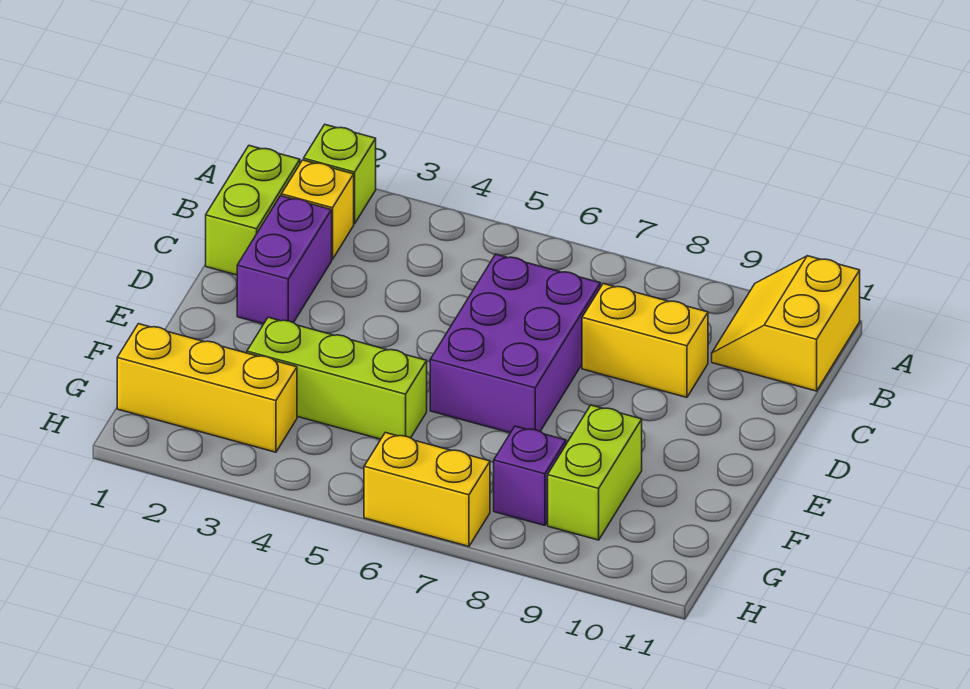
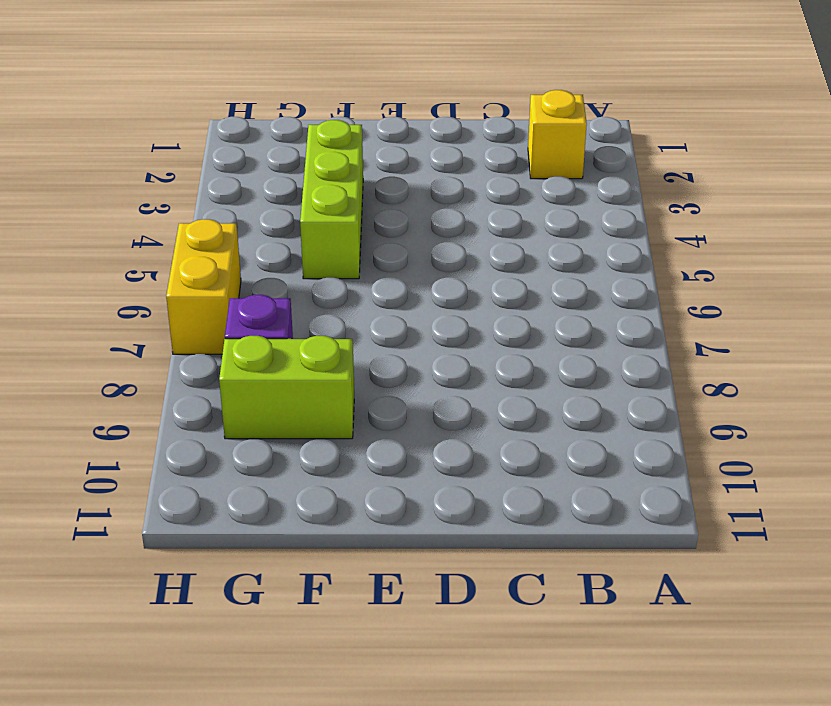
none -> lime 1x1 brick [304,125,376,224]
none -> yellow 2x2 slope [712,256,860,391]
none -> lime 1x2 brick [206,146,300,275]

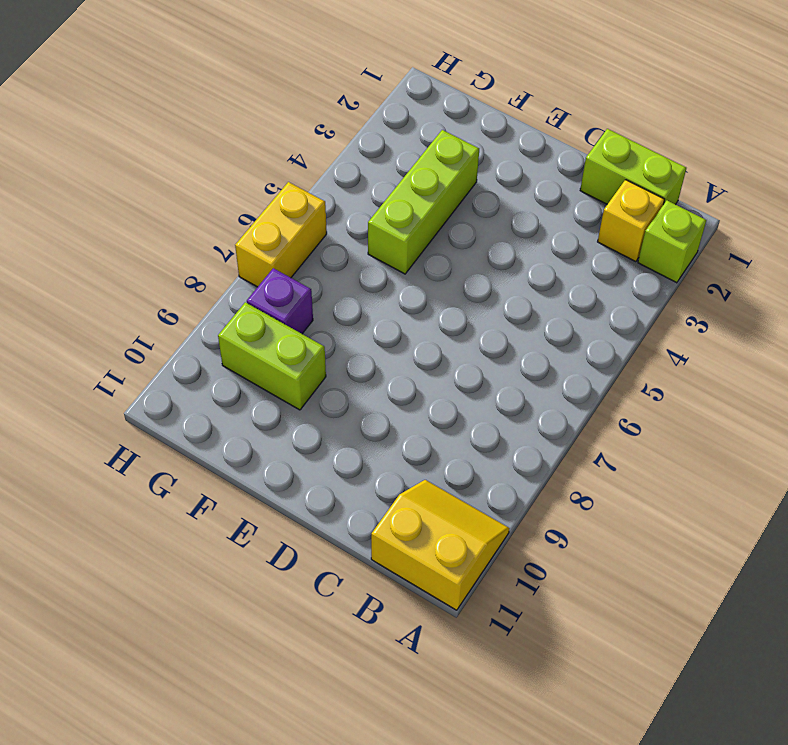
none -> purple 1x2 brick [237,196,332,324]
none -> purple 2x3 brick [430,254,600,433]
none -> yellow 1x2 brick [582,284,708,397]

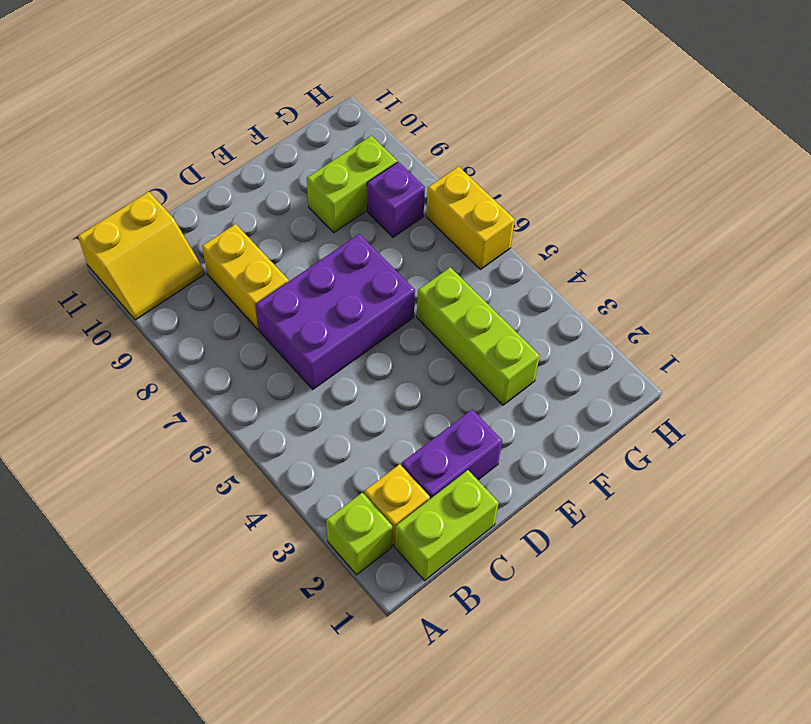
none -> yellow 1x3 brick [117,324,297,452]

